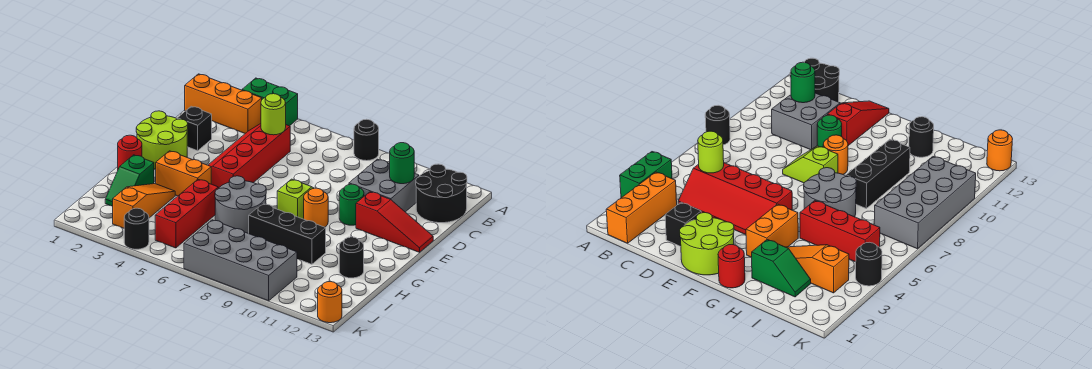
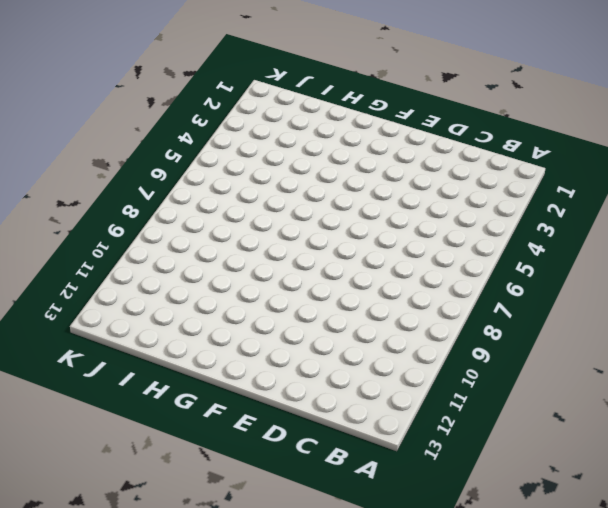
none -> green 1x2 brick [242,78,298,126]
none -> black 1x1 round brick [354,119,379,161]
none -> orange 1x3 brick [185,74,262,133]

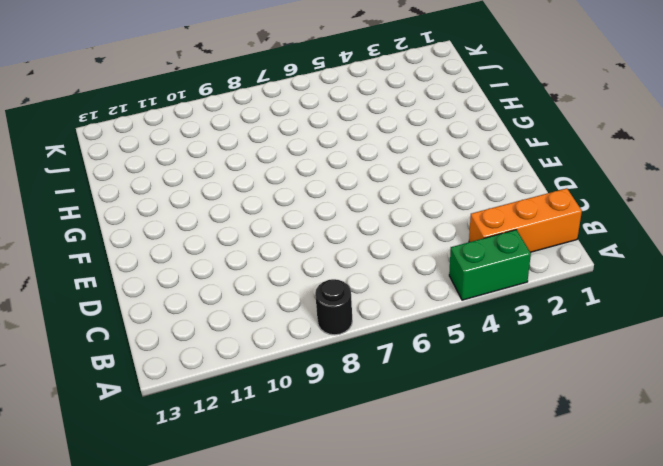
none -> black 2x2 round brick [416,164,467,223]
none -> red 2x4 slope [208,124,290,188]
none -> grey 2x2 brick [349,159,419,212]

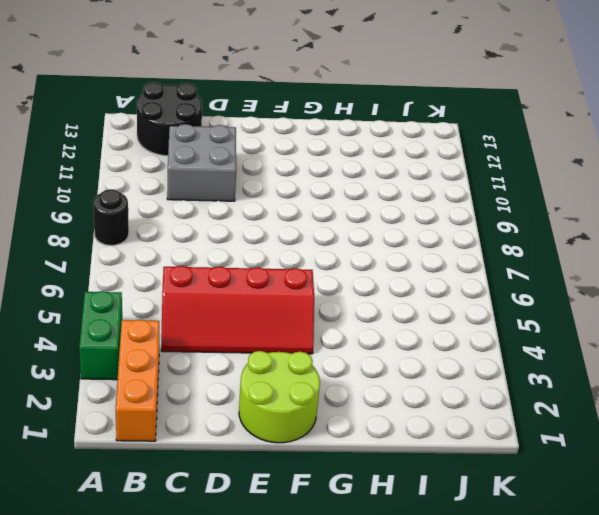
none -> black 1x1 brick [177,106,212,151]
none -> lime 1x2 slope [277,179,314,219]
none -> green 1x1 round brick [339,184,364,225]

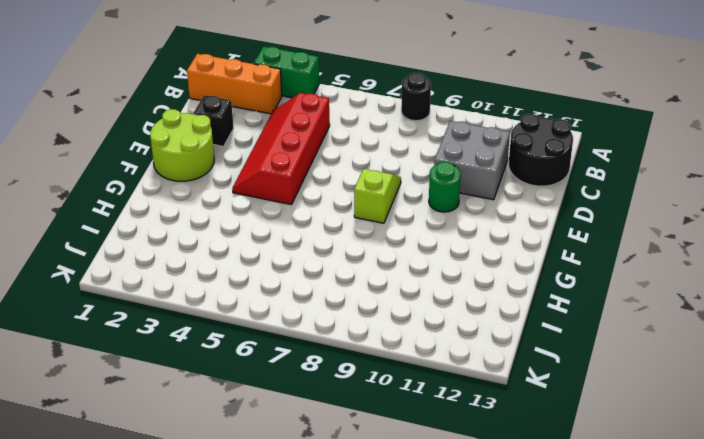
none -> red 1x3 slope [356,192,433,252]
none -> orange 1x1 round brick [304,188,328,227]
none -> red 1x1 round brick [118,135,142,169]

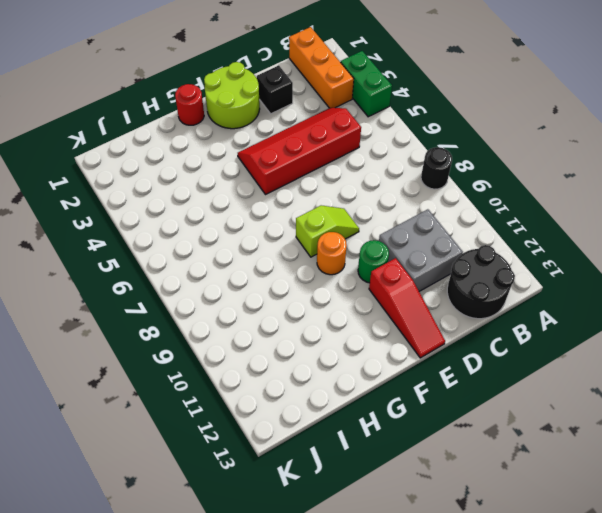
none -> orange 1x2 brick [156,151,211,196]
none -> grey 2x2 round brick [215,176,266,233]
none -> green 1x2 slope [105,155,154,206]

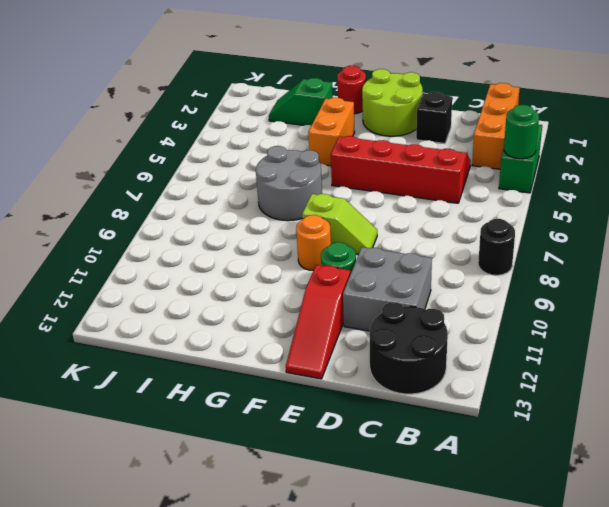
green 1x1 round brick [504,105,539,159] -> green 1x1 round brick moved to [390,143,414,184]
none -> orange 1x3 slope [113,184,175,228]
none -> red 1x3 brick [155,179,218,248]
none -> black 1x3 brick [249,204,326,264]

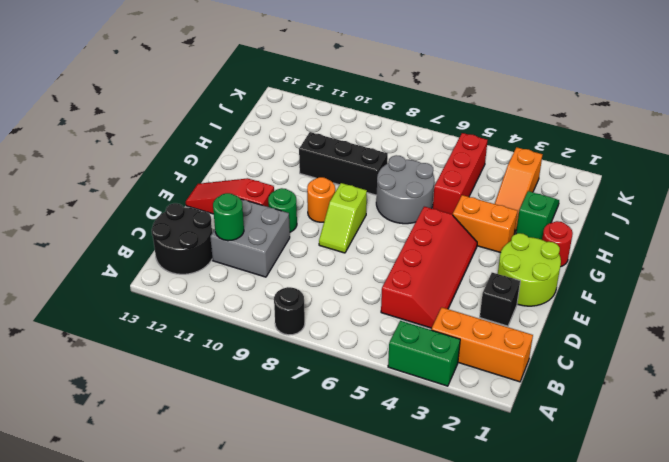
none -> black 1x1 round brick [339,237,364,278]
none -> grey 2x4 brick [184,220,297,301]
none -> black 1x1 round brick [124,208,149,249]

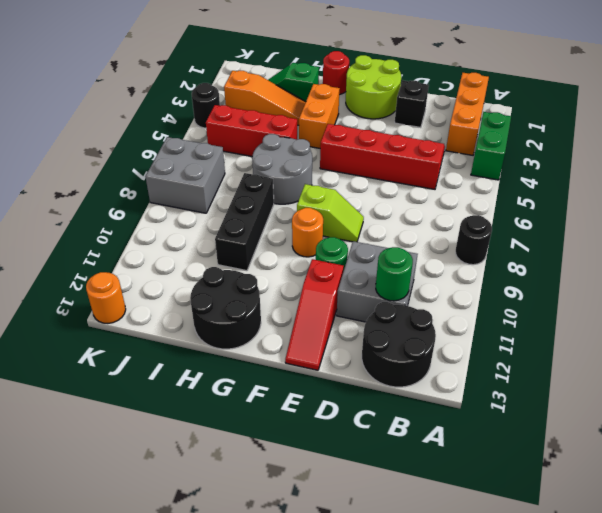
black 2x2 round brick [190,267,261,349] -> black 1x1 round brick [339,237,364,278]
grey 2x2 brick [145,137,225,213] -> grey 2x4 brick [184,220,297,301]
none -> lime 1x1 round brick [261,94,286,135]

